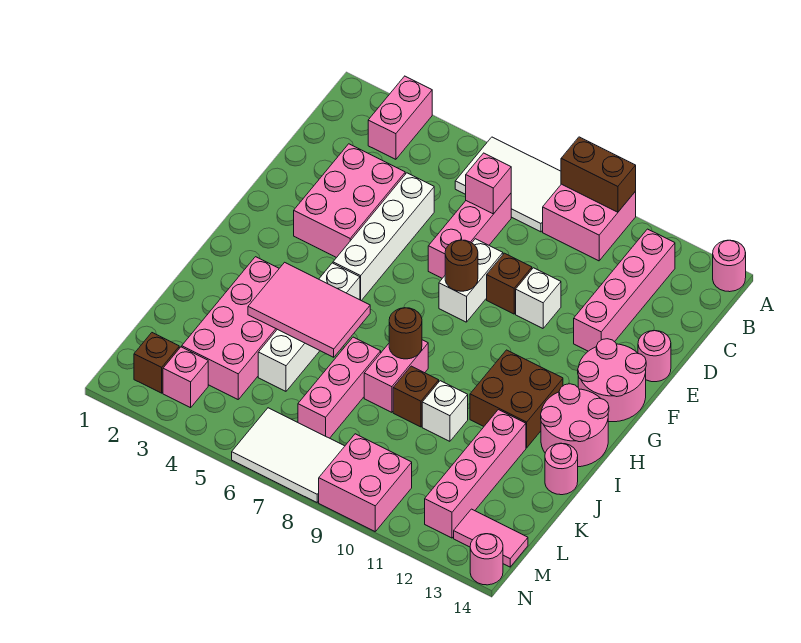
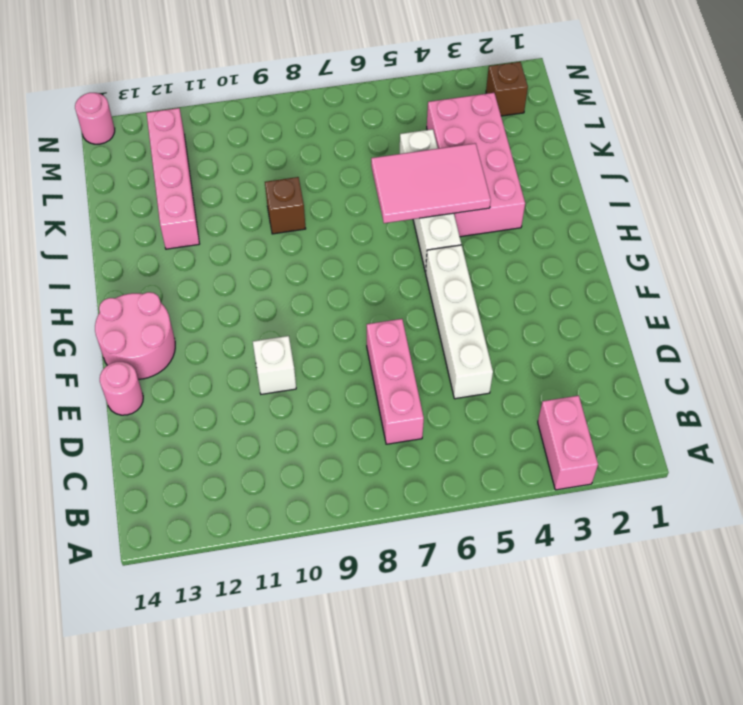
none -> white 2x3 tile [455,137,561,232]
none -> pink 2x2 brick [543,184,636,261]
none -> pink 1x1 round brick [713,240,746,292]
none -> pink 1x4 brick [574,229,675,351]

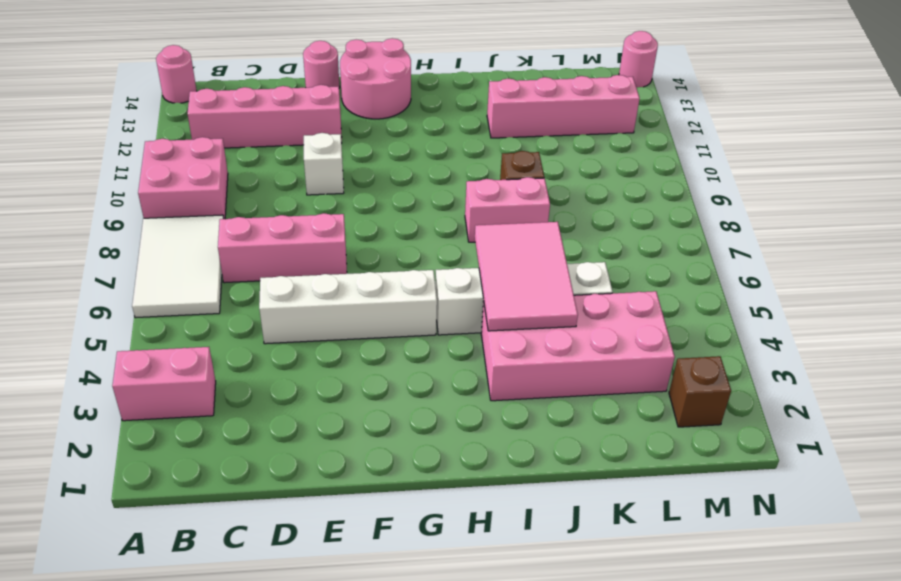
none -> pink 2x3 brick [294,144,405,258]
none -> white 1x2 brick [439,239,503,322]
none -> brown 1x1 brick [487,253,532,314]
none -> brown 2x2 brick [470,350,563,448]

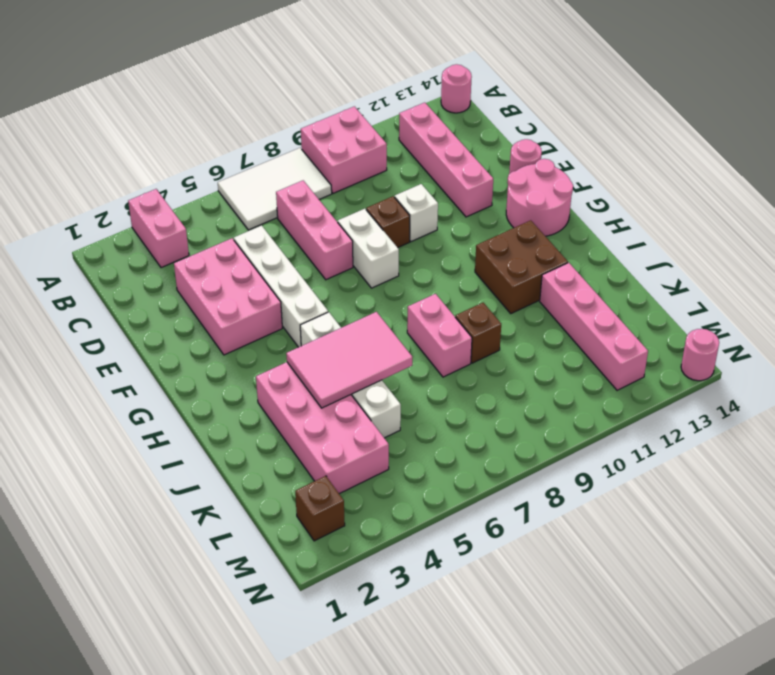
none -> pink 2x2 round brick [541,384,609,467]
none -> pink 1x3 brick [298,337,381,438]
none -> white 1x1 brick [422,381,468,441]
none -> pink 1x1 round brick [545,443,578,495]

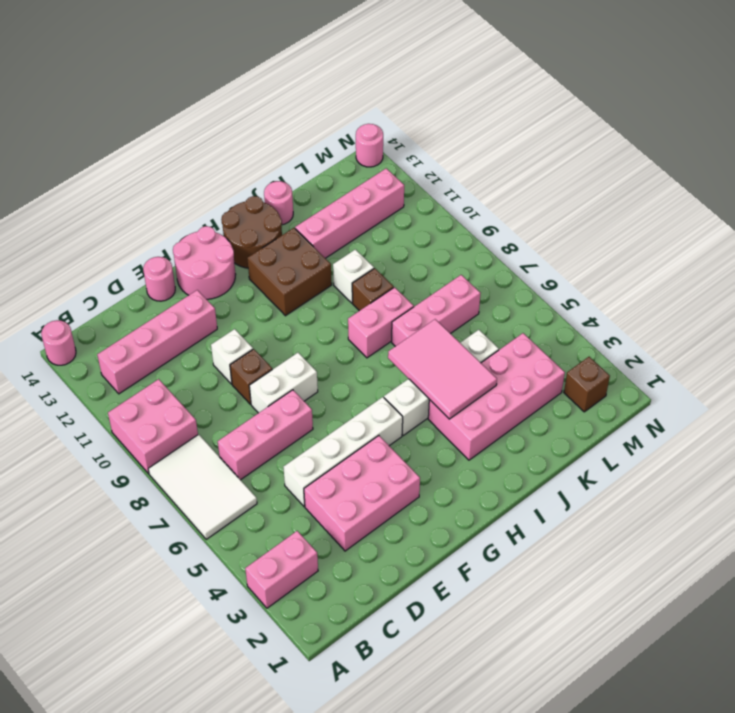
brown 2x2 round brick [221,196,282,268] -> pink 2x2 round brick [541,384,609,467]
none -> pink 1x1 brick [163,347,208,408]
none -> white 2x3 tile [232,408,345,502]
none -> pink 2x2 brick [319,434,412,531]
none -> pink 1x2 tile [454,509,528,567]

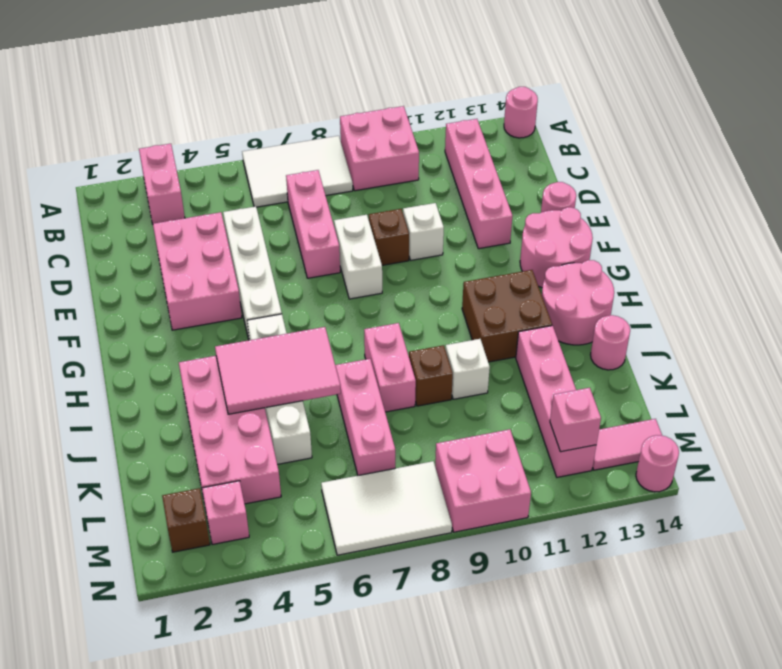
pink 1x1 brick [550,388,601,452] -> pink 1x1 brick moved to [466,153,511,214]
none -> brown 1x2 brick [561,137,636,212]
none -> brown 1x1 round brick [445,240,478,291]
none -> brown 1x1 round brick [389,308,422,359]

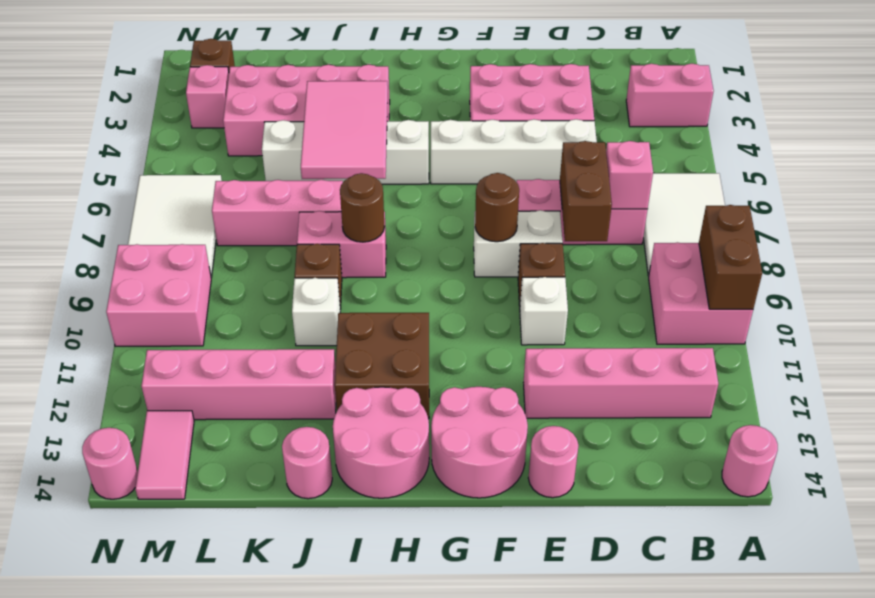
brown 1x2 brick [560,141,612,241] -> none

